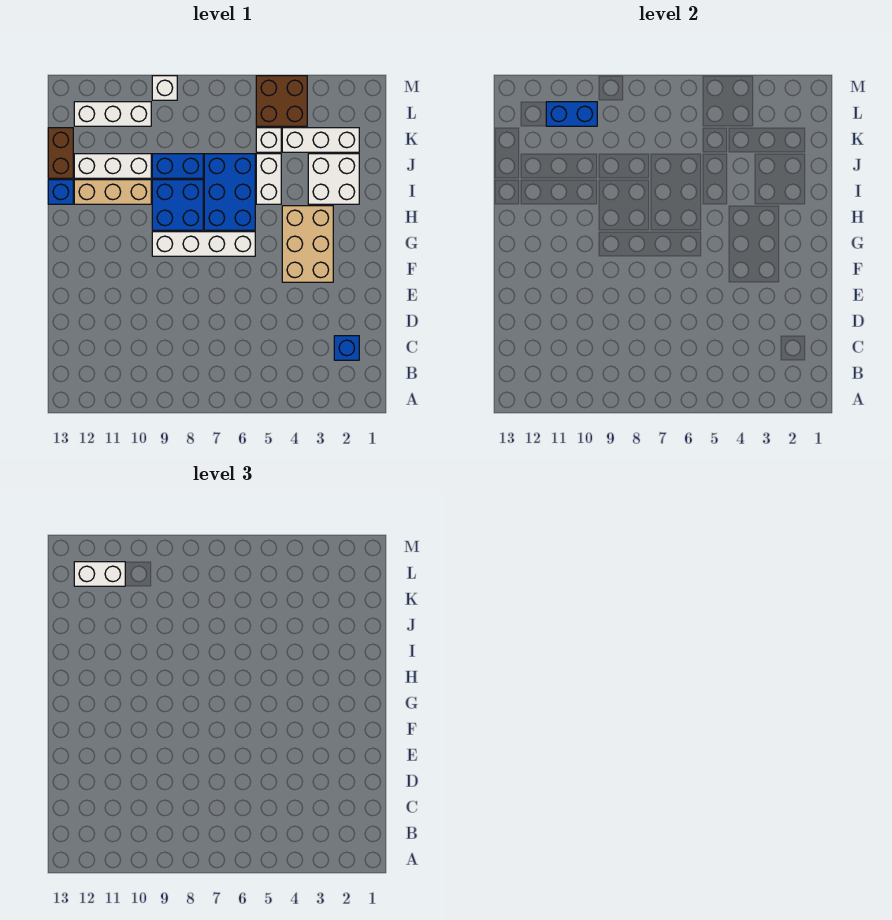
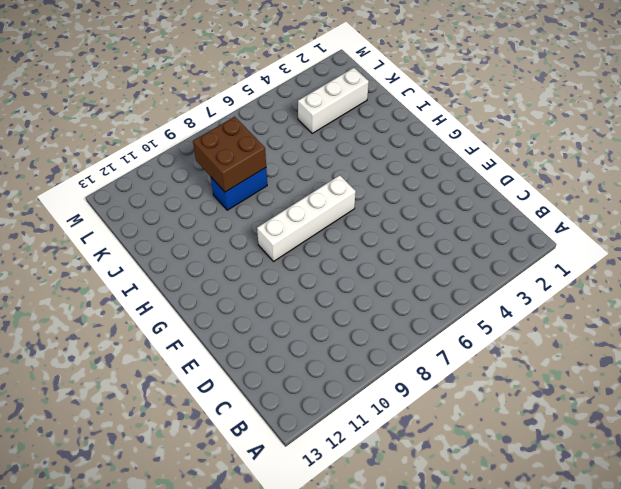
brown 2x2 brick [193,117,266,192] -> brown 2x2 brick moved to [256,76,307,126]
none -> blue 1x1 brick [334,336,359,360]
none -> tan 2x3 brick [282,206,333,282]
none -> blue 2x3 brick [204,154,255,230]

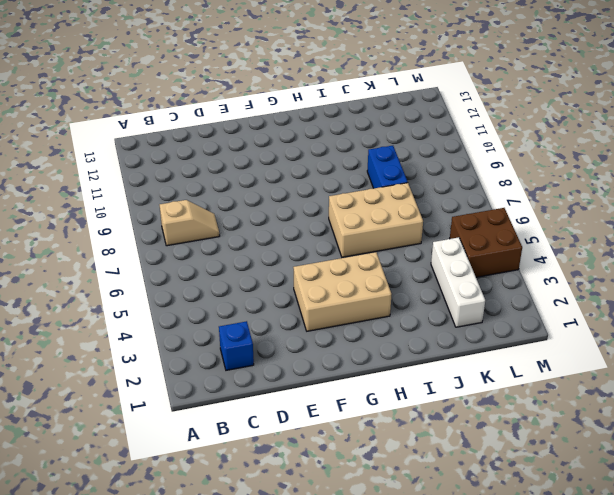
tan 1x2 slope [160,200,220,246] -> none
tan 2x3 brick [329,183,423,257] -> blue 2x3 brick [204,154,255,230]
none -> white 1x4 brick [152,232,255,256]
none -> blue 2x2 brick [152,180,203,230]
none -> white 2x2 brick [308,154,359,204]

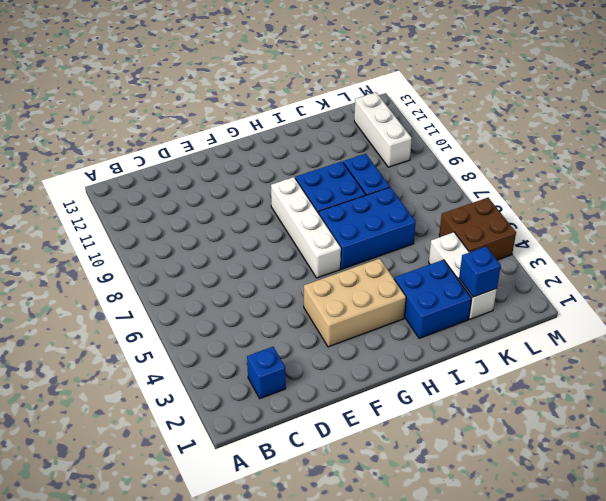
blue 2x2 brick [394,260,472,338] -> white 2x2 brick [308,154,359,204]
blue 1x1 brick [459,247,501,297] -> blue 1x1 brick moved to [48,180,73,204]
none -> white 1x2 brick [256,154,281,204]
none -> tan 1x3 brick [74,180,151,204]
none -> white 1x3 brick [74,154,151,178]

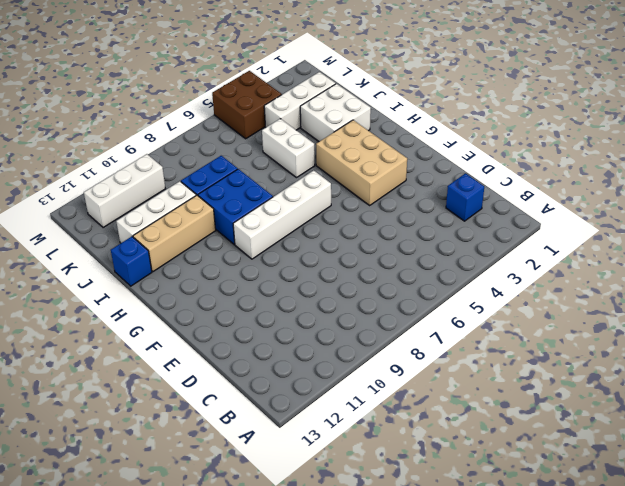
none -> blue 2x3 brick [204,154,255,230]
none -> brown 1x2 brick [48,128,73,178]
none -> white 1x1 brick [256,128,281,152]

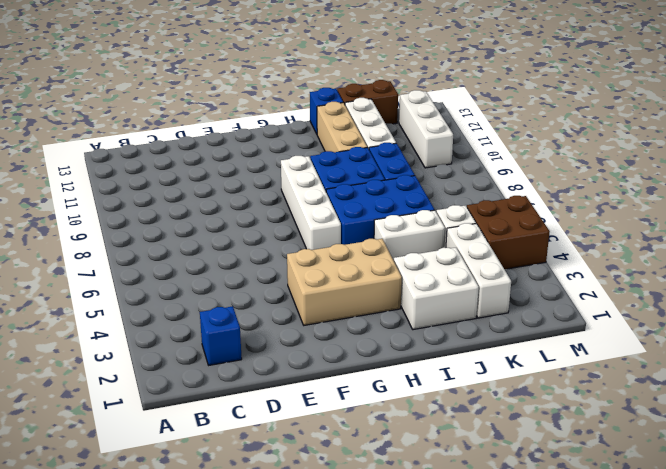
none -> white 1x1 brick [152,76,177,100]
none -> blue 1x2 brick [546,102,597,126]
none -> white 1x2 brick [74,562,125,586]

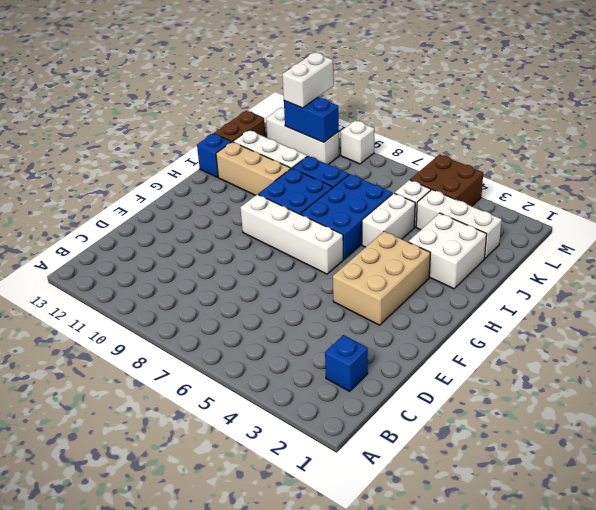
white 1x2 brick [282,53,334,108] -> white 1x2 brick turned to [74,562,125,586]

